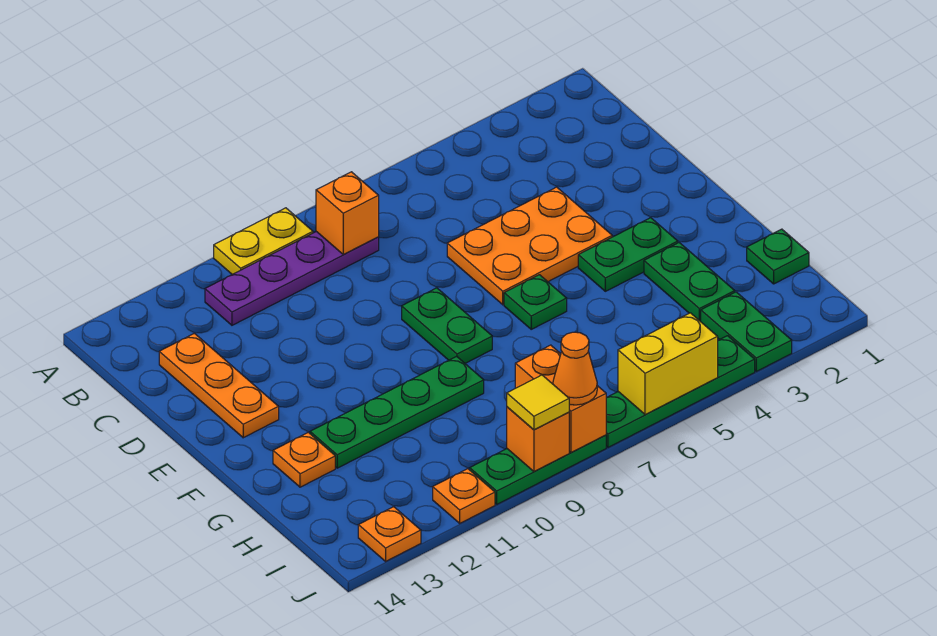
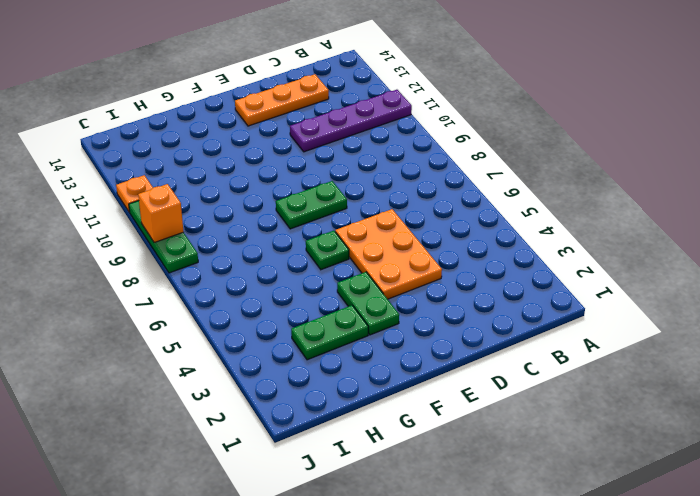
purple 1x4 plate [290,90,412,152] -> purple 1x4 plate turned to [205,232,379,325]
none -> yellow 1x2 plate [214,208,313,274]
none -> green 1x4 plate [310,356,484,468]
none -> orange 1x1 plate [273,432,335,487]

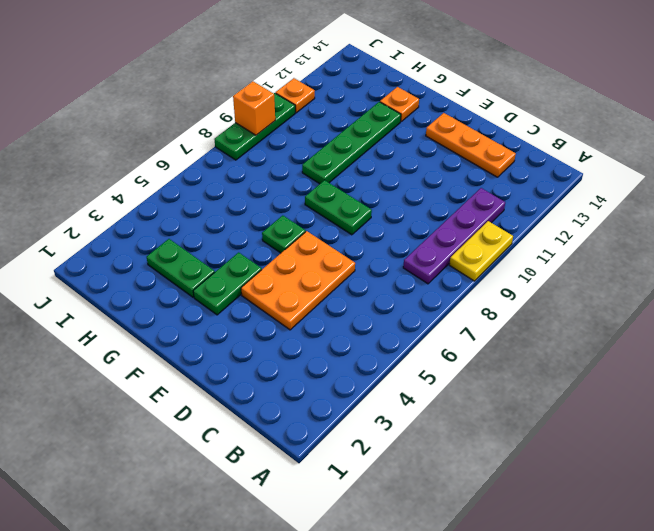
none -> green 1x1 plate [747,229,809,284]
none -> green 1x2 plate [701,292,792,371]
none -> green 1x4 plate [606,336,755,447]

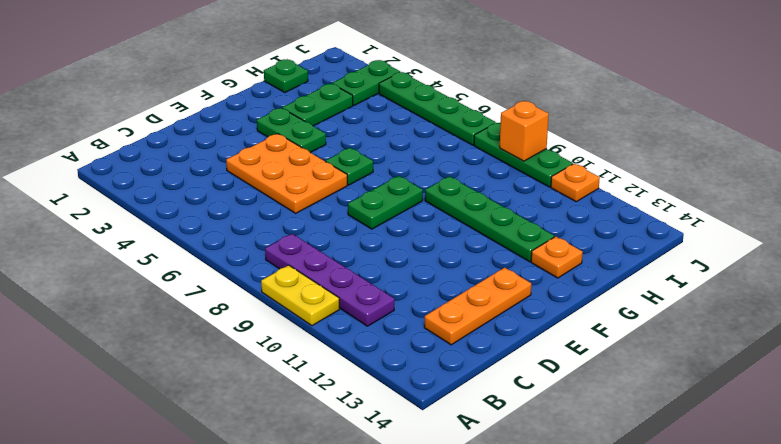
none -> orange 1x1 plate [358,507,421,561]
none -> orange 1x1 brick [316,172,379,254]
none -> orange 1x2 brick [515,345,606,452]

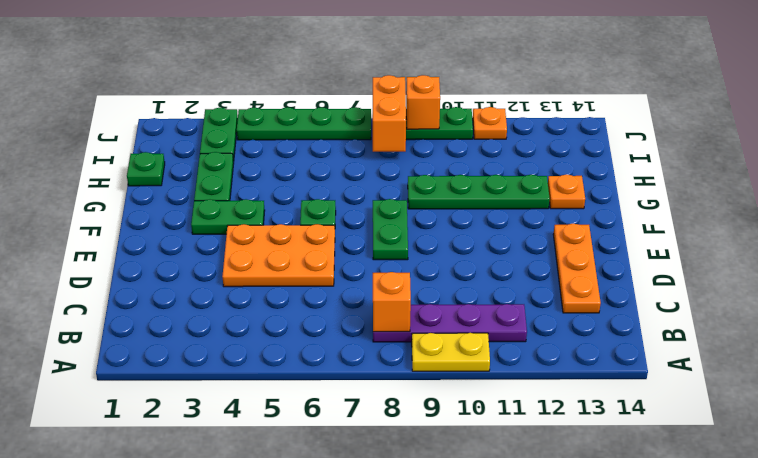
none -> orange 1x1 plate [358,507,421,561]
none -> yellow 1x2 brick [618,313,718,415]
none -> orange 1x1 cone [553,332,597,405]

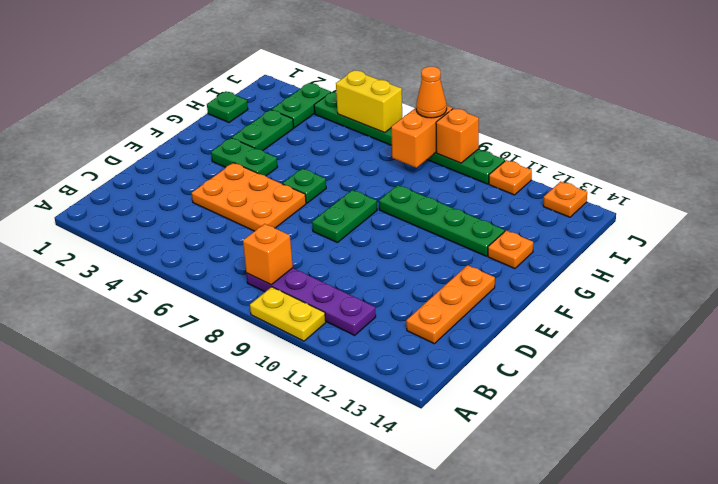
none -> yellow 1x1 tile [507,375,569,430]

